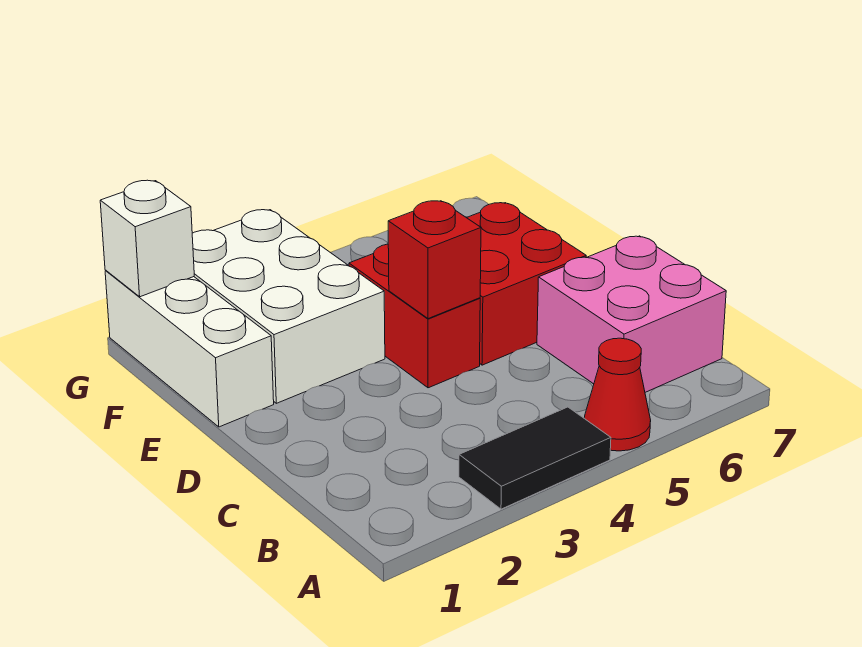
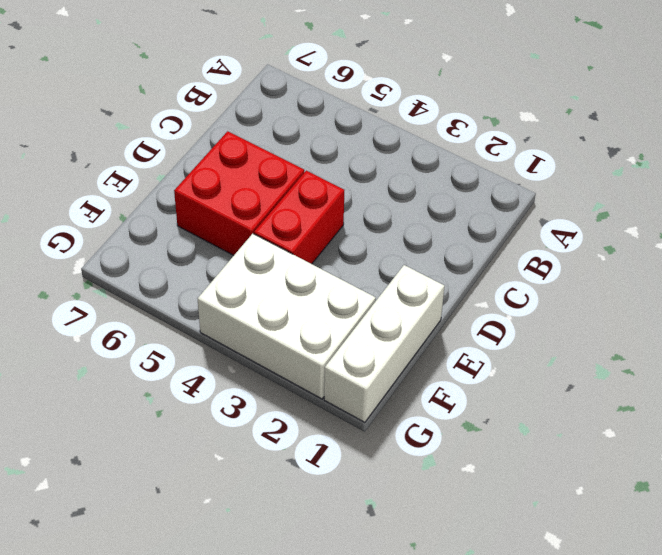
white 2x3 brick [198,234,376,399] -> white 2x3 brick turned to [192,210,385,403]
none -> black 1x2 tile [459,407,611,509]
none -> red 1x1 cone [584,338,651,451]

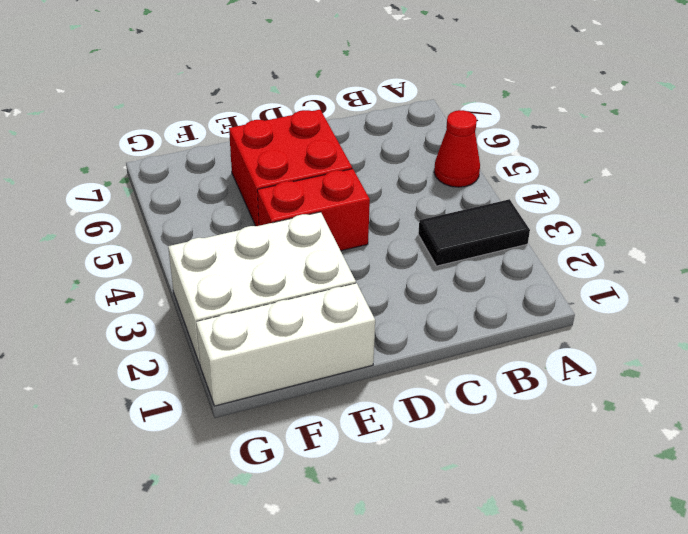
black 1x2 tile [418,199,530,266] -> black 1x2 tile turned to [459,407,611,509]
none -> pink 2x2 brick [537,236,726,392]
none -> red 1x1 brick [388,201,481,319]

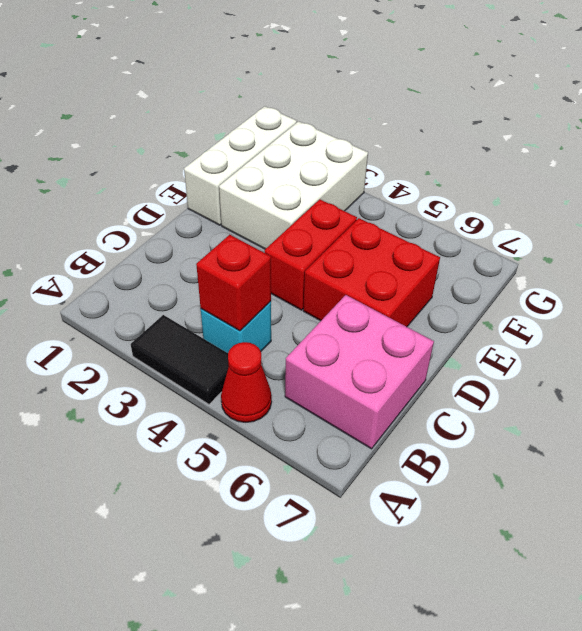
cyan 1x1 brick [201,301,271,353] -> none
red 1x1 brick [196,235,271,331] -> red 1x1 brick moved to [388,201,481,319]
none -> white 1x1 brick [100,180,194,297]

